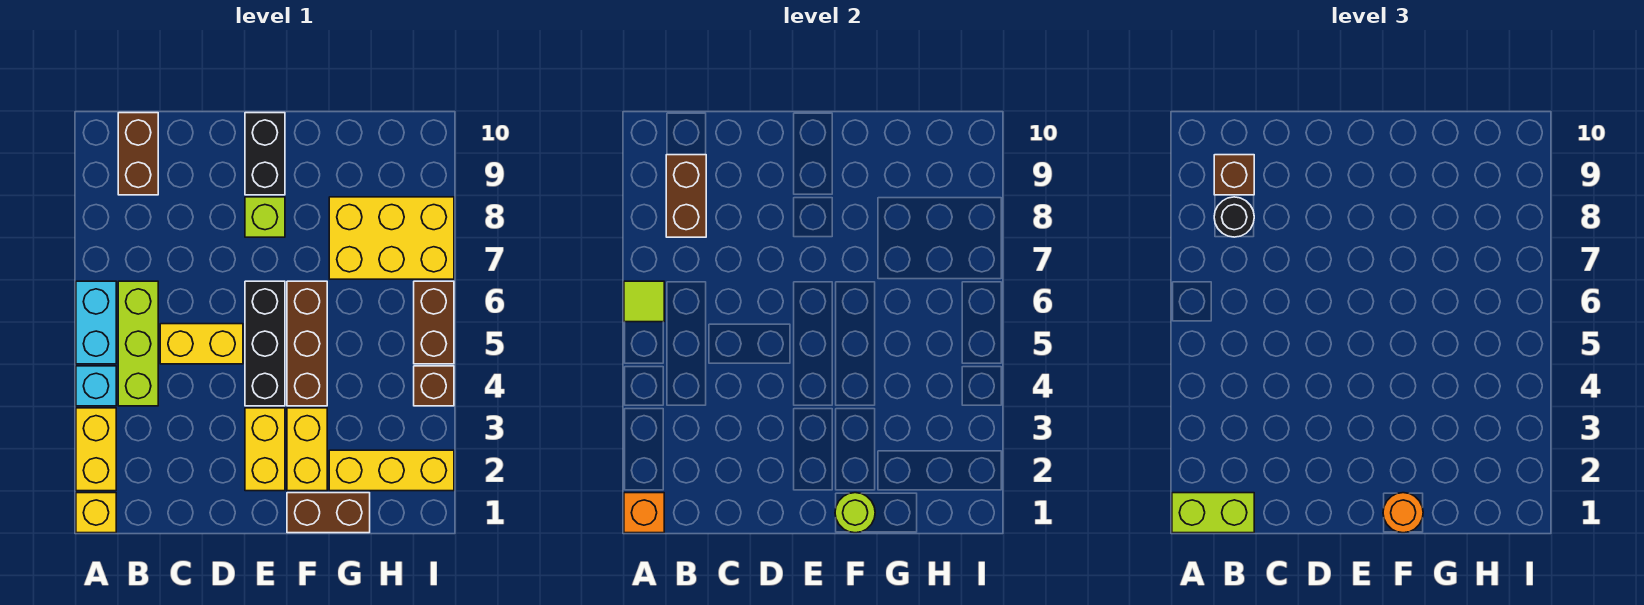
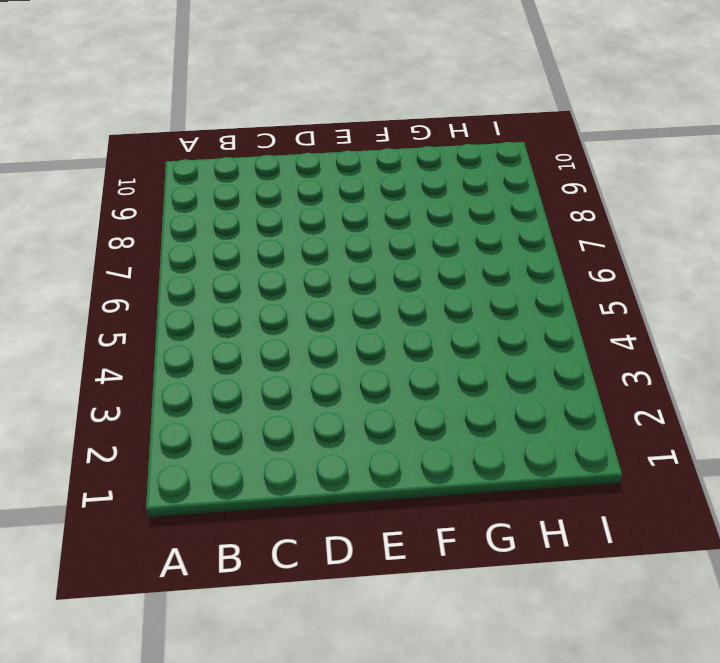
none -> yellow 1x1 brick [76,493,116,533]
none -> yellow 1x2 brick [76,408,116,491]
none -> cyan 1x1 brick [76,366,116,406]

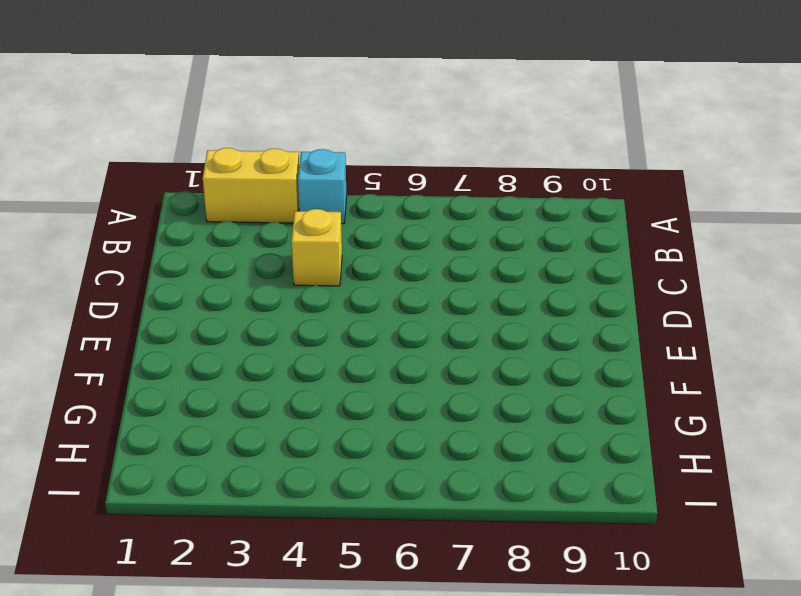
yellow 1x1 brick [291,209,342,286] -> yellow 1x1 brick moved to [76,493,116,533]
none -> cyan 1x2 brick [76,281,116,364]
none -> lime 1x3 brick [118,281,158,406]
none -> brown 1x2 brick [118,113,158,195]

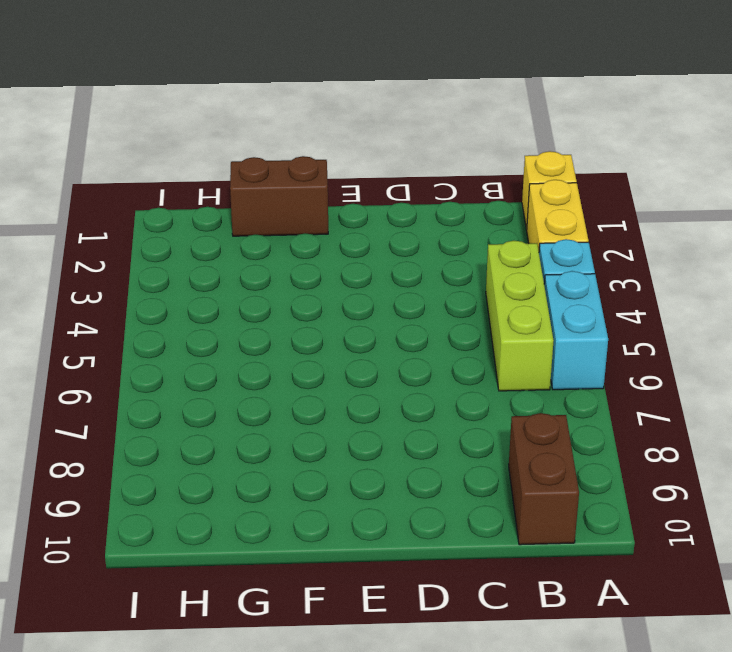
none -> yellow 1x2 brick [160,324,243,364]
none -> yellow 1x2 brick [245,408,285,491]
none -> black 1x3 brick [245,281,285,406]

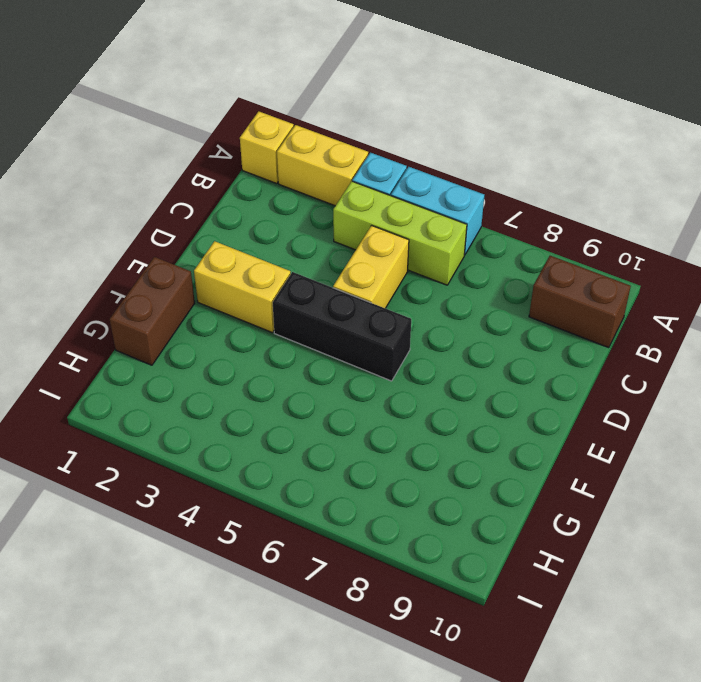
none -> lime 1x1 brick [245,197,285,237]
none -> black 1x2 brick [245,113,285,195]
none -> yellow 1x2 brick [287,408,327,491]

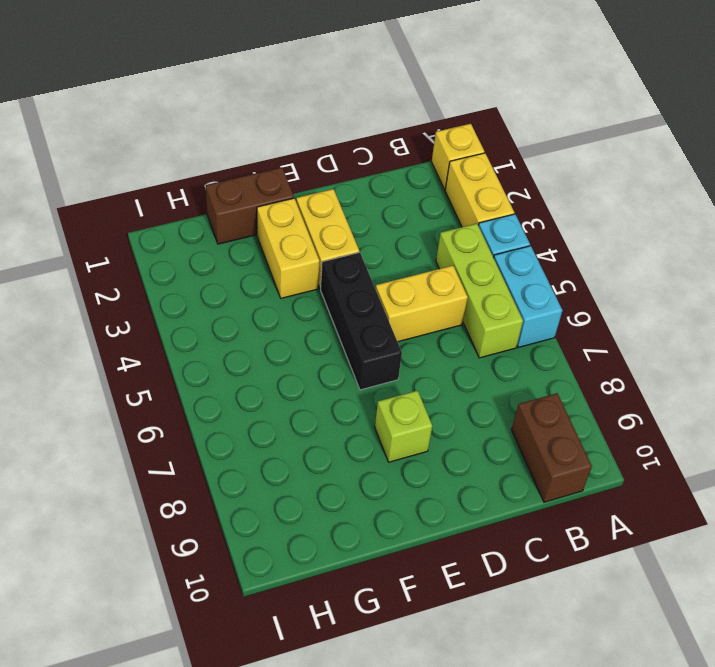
none -> black 1x2 brick [245,113,285,195]
none -> brown 1x3 brick [287,281,327,406]
none -> yellow 1x3 brick [329,450,454,491]

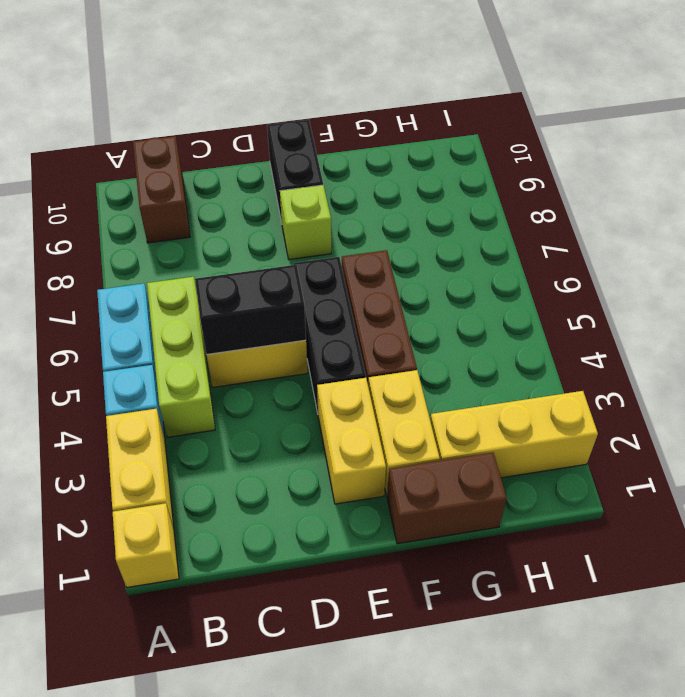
black 1x2 brick [195,265,306,354] -> none
none -> yellow 2x3 brick [329,197,454,279]
none -> brown 1x1 brick [414,366,454,406]
none -> brown 1x2 brick [414,281,454,364]

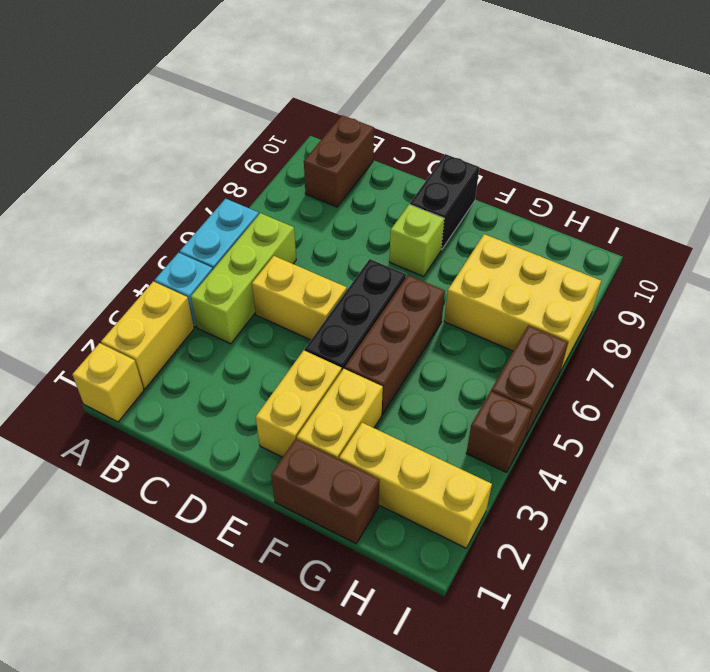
none -> orange 1x1 brick [624,493,664,533]
none -> lime 1x1 tile [624,281,664,322]
none -> brown 1x2 brick [666,155,706,237]

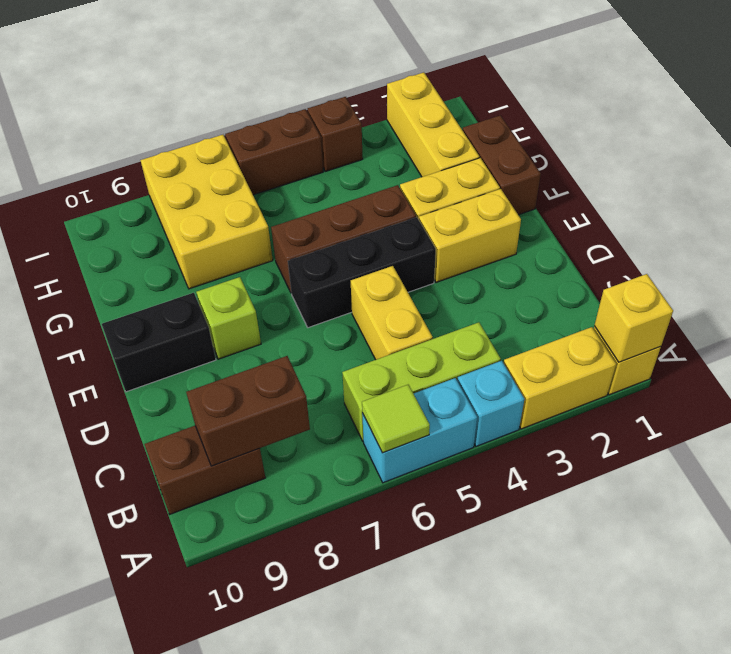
yellow 1x1 brick [594,274,673,362] -> orange 1x1 brick [624,493,664,533]
none -> lime 1x1 round brick [835,493,875,533]
none -> lime 1x2 brick [1172,493,1254,533]
none -> black 1x1 round brick [1214,197,1254,237]

